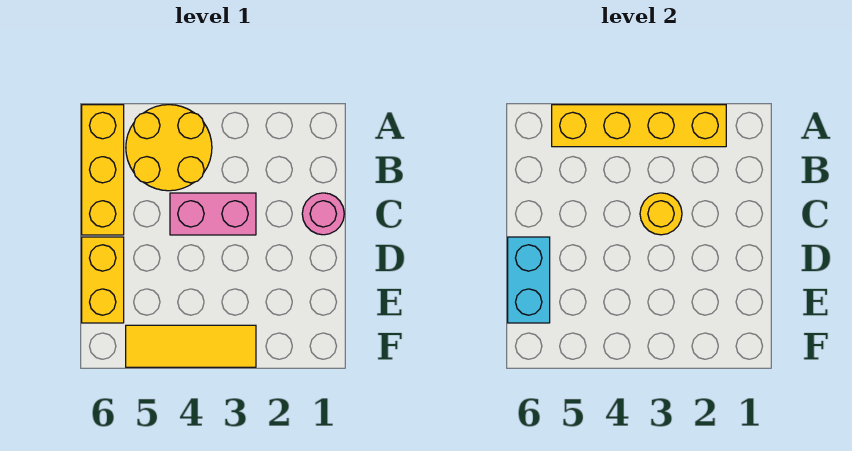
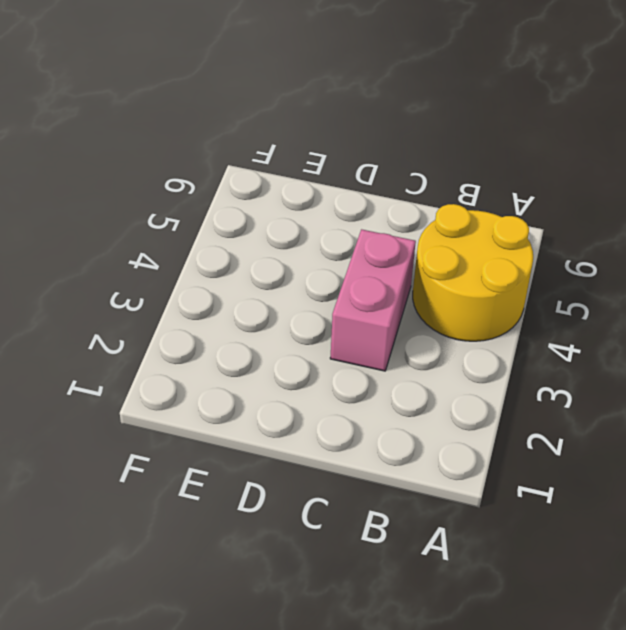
none -> yellow 1x3 brick [82,105,124,235]
none -> pink 1x1 round brick [302,193,344,235]

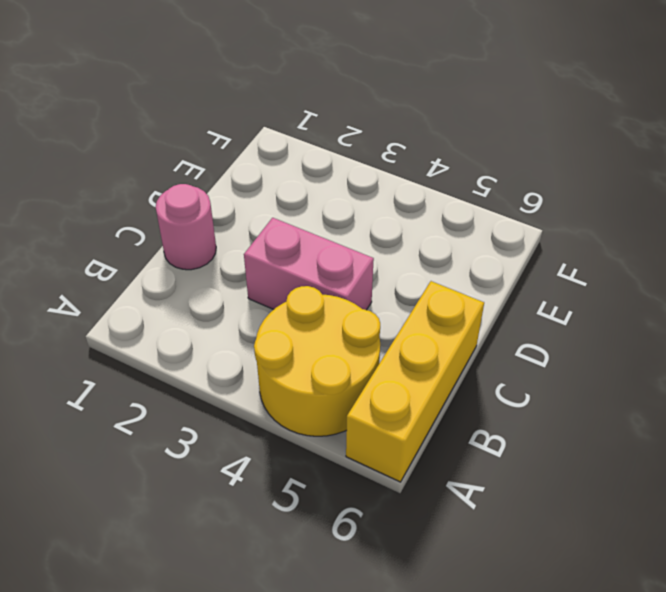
none -> yellow 1x2 brick [82,237,124,323]
none -> yellow 1x3 tile [126,325,256,367]

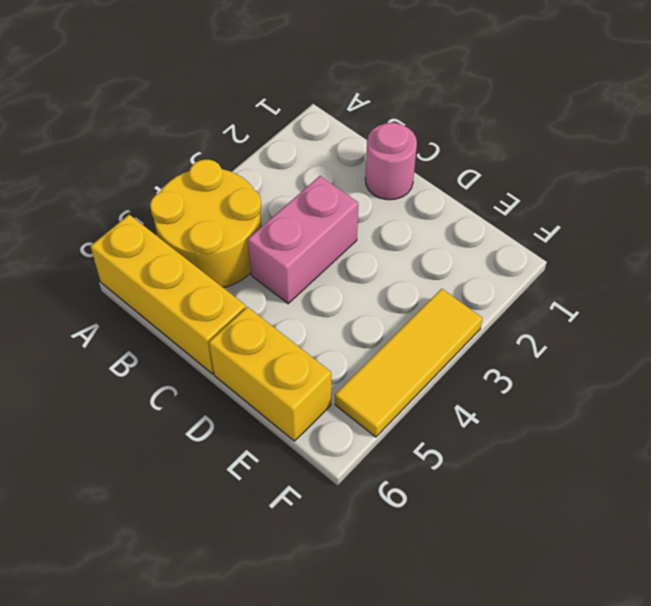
none -> yellow 1x4 brick [552,105,726,147]
none -> yellow 1x1 round brick [640,193,682,235]

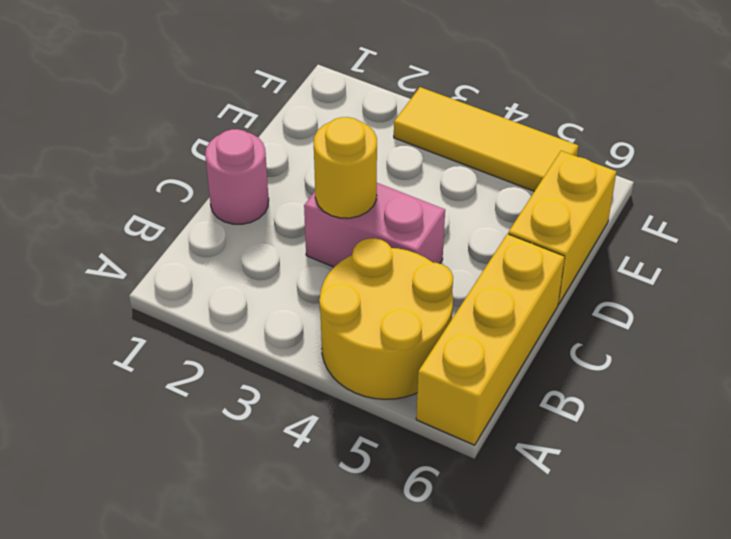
none -> yellow 1x4 brick [552,105,726,147]
none -> cyan 1x2 brick [508,237,550,323]

